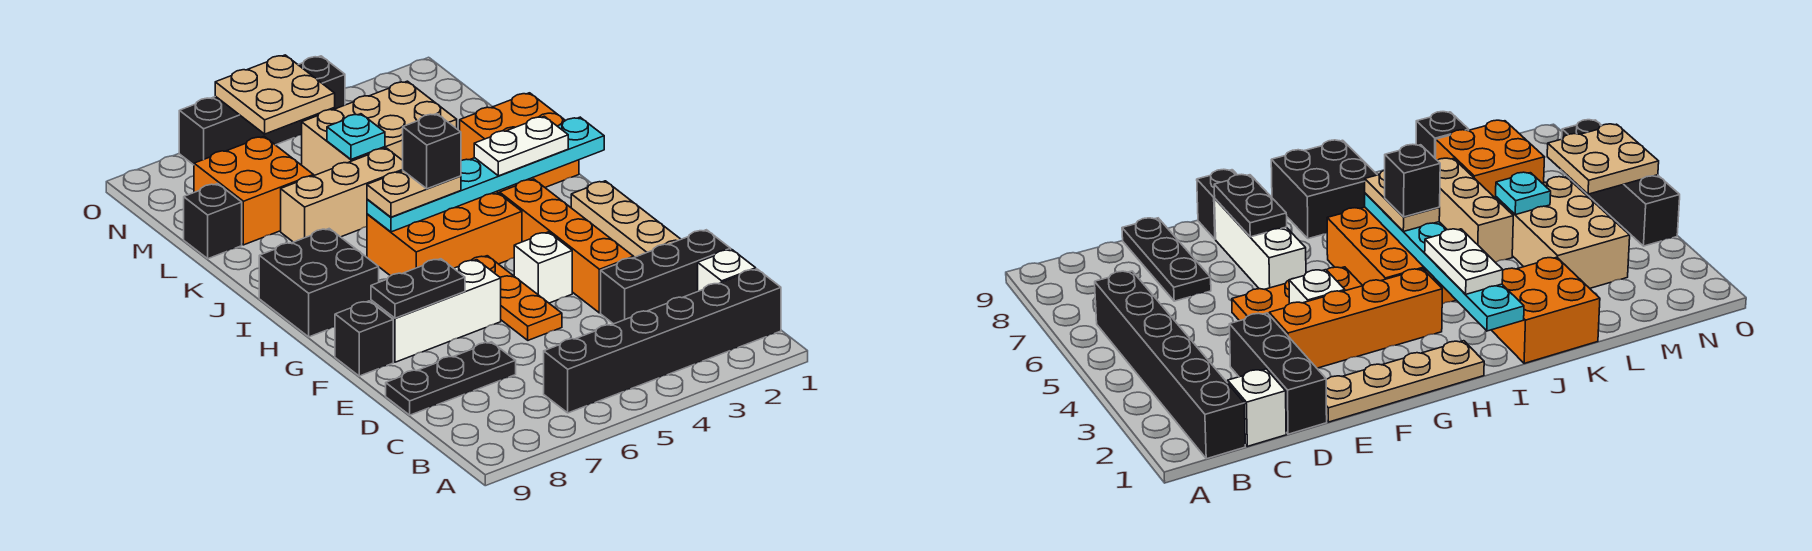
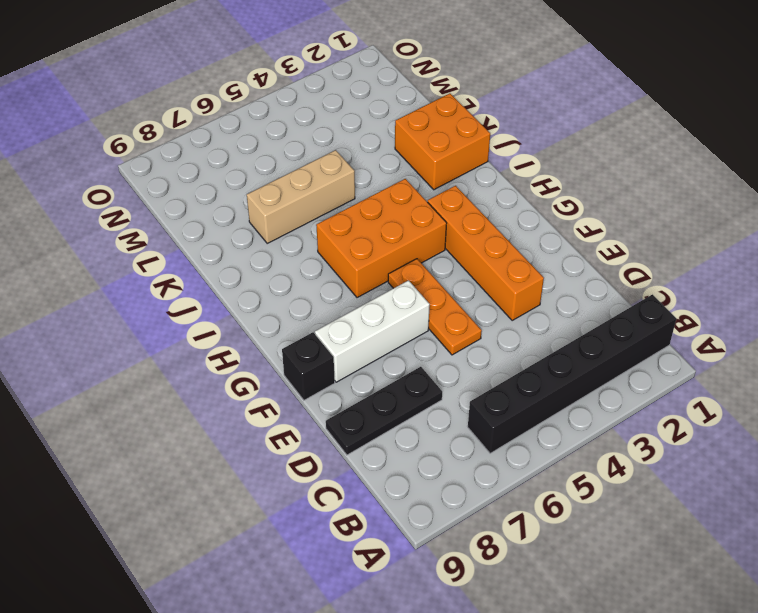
none -> white 1x1 brick [698,249,756,291]
none -> black 1x3 brick [601,230,731,324]
none -> tan 1x4 plate [571,181,681,257]

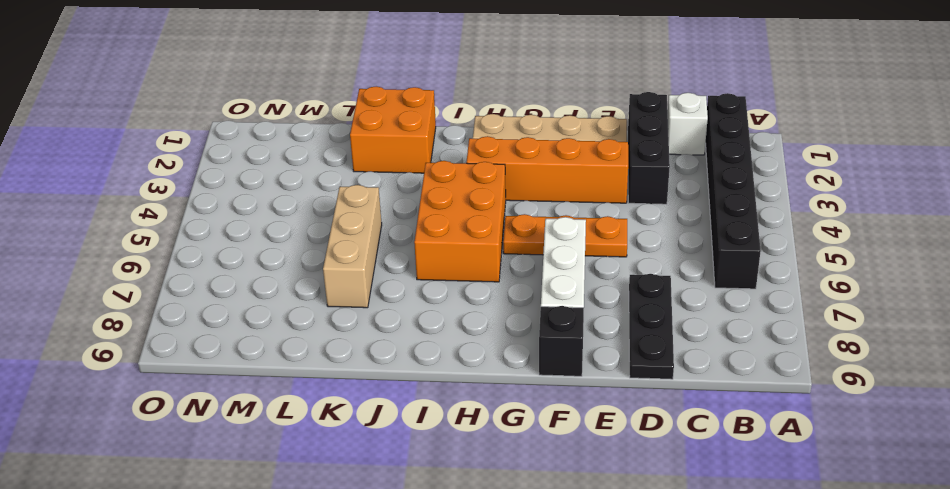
none -> white 1x1 brick [514,232,572,303]
none -> black 2x2 brick [259,229,379,337]
none -> tan 2x3 brick [302,81,457,175]

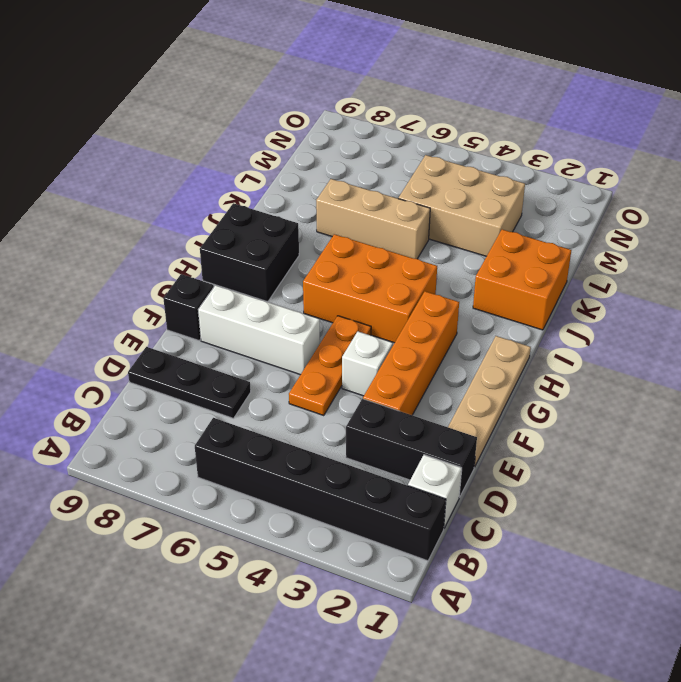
none -> orange 2x2 brick [194,137,313,245]
none -> black 1x1 brick [184,184,242,259]
none -> black 1x4 brick [179,56,345,165]

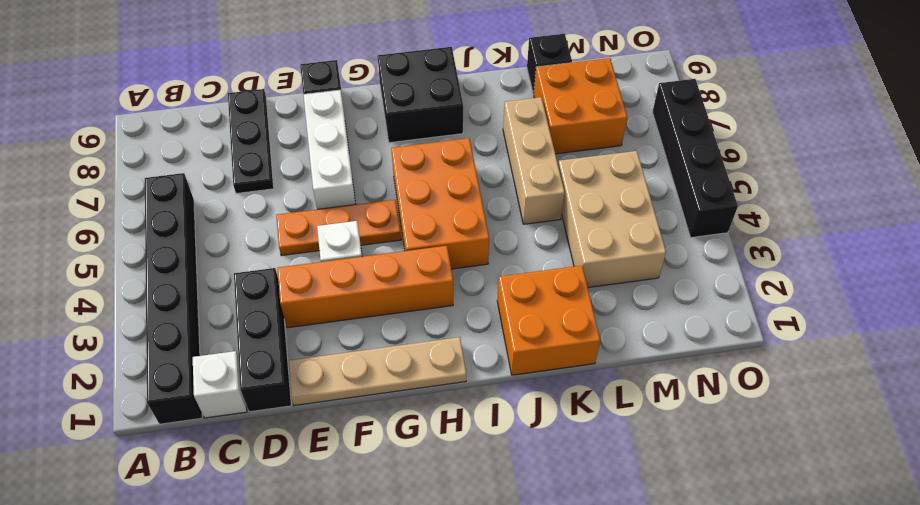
none -> black 1x2 plate [371,259,465,318]
none -> cyan 1x6 plate [367,117,604,232]
none -> cyan 1x1 plate [327,114,385,159]

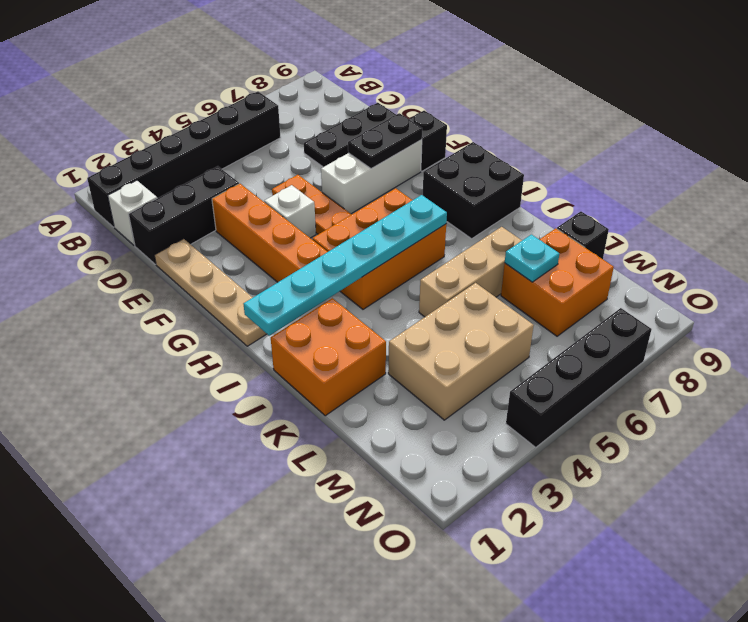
cyan 1x1 plate [505,235,559,282] -> cyan 1x1 plate moved to [327,114,385,159]
none -> tan 2x2 plate [215,55,335,134]
none -> white 1x2 plate [474,116,568,176]
none -> tan 1x2 plate [367,171,461,217]

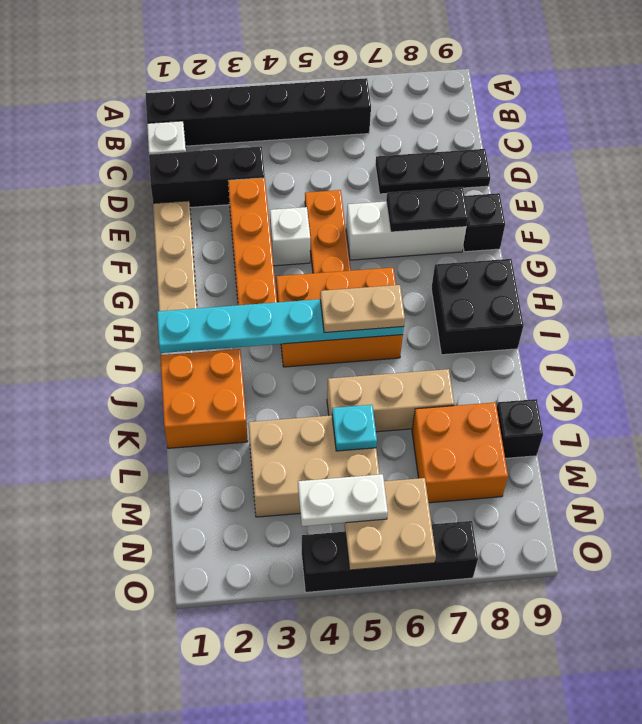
white 1x2 plate [298,474,388,526] -> white 1x2 plate moved to [474,116,568,176]
none -> black 1x1 brick [403,114,461,189]

